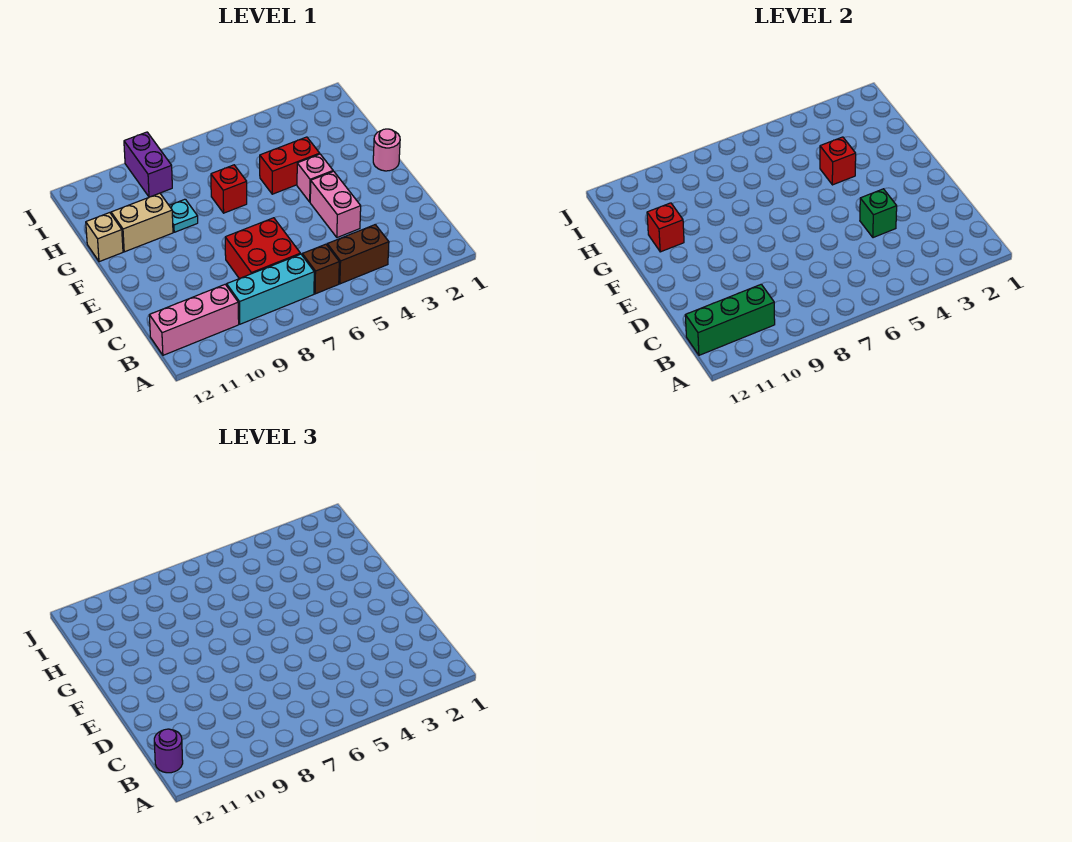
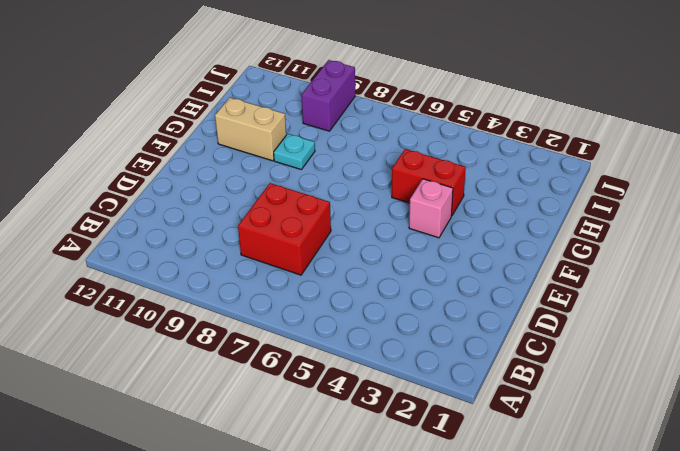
none -> brown 1x2 brick [327,225,389,284]
none -> brown 1x1 brick [302,244,339,294]
none -> cyan 1x3 brick [227,254,314,324]

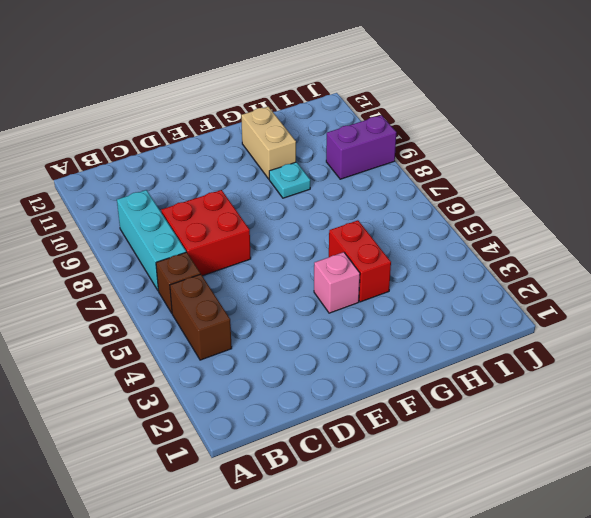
none -> pink 1x3 brick [149,284,239,355]
none -> pink 1x2 brick [310,171,361,238]
none -> pink 1x1 round brick [373,129,400,171]

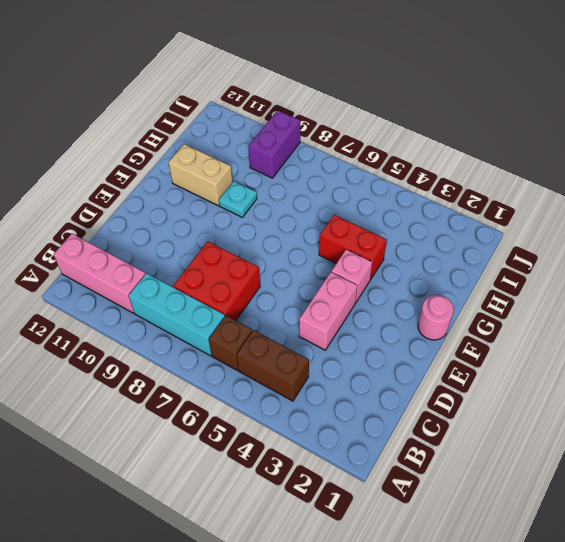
none -> red 1x1 brick [211,165,247,213]
none -> tan 1x1 brick [86,213,123,262]
none -> green 1x3 brick [685,284,775,355]

